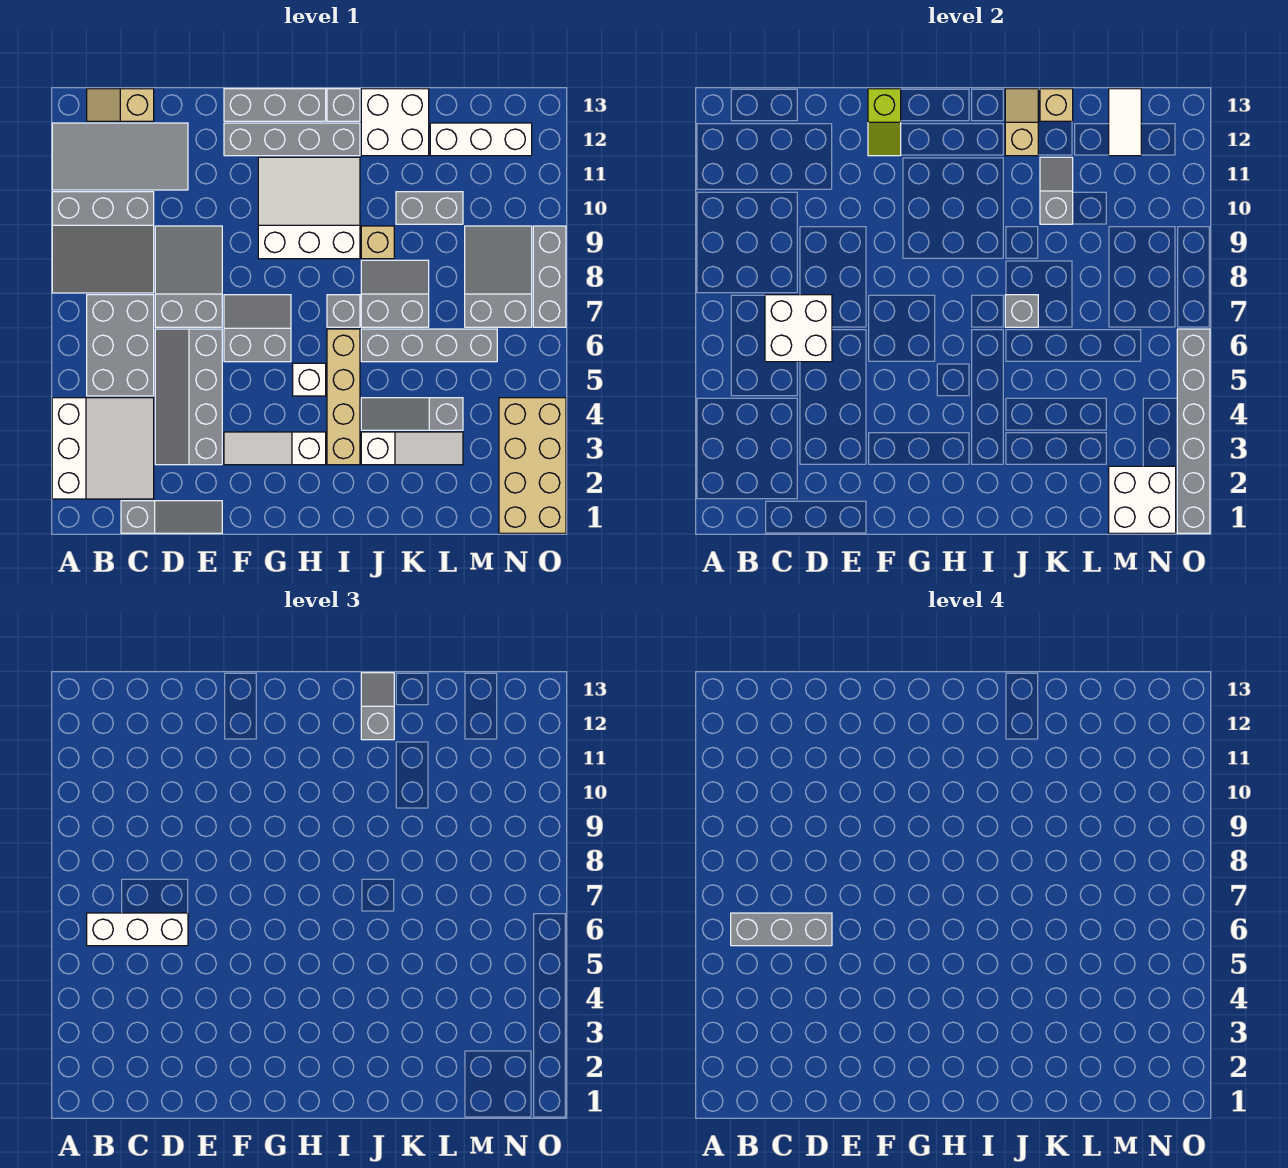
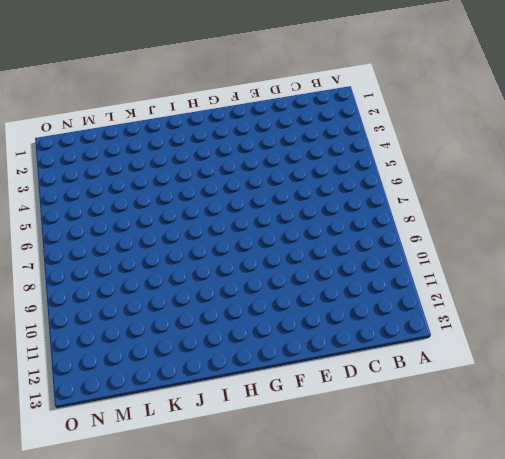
none -> white 3x3 slope [52,398,154,499]
none -> grey 3x3 slope [52,192,154,293]
none -> grey 2x4 tile [52,123,188,190]
none -> grey 2x3 brick [87,295,154,396]

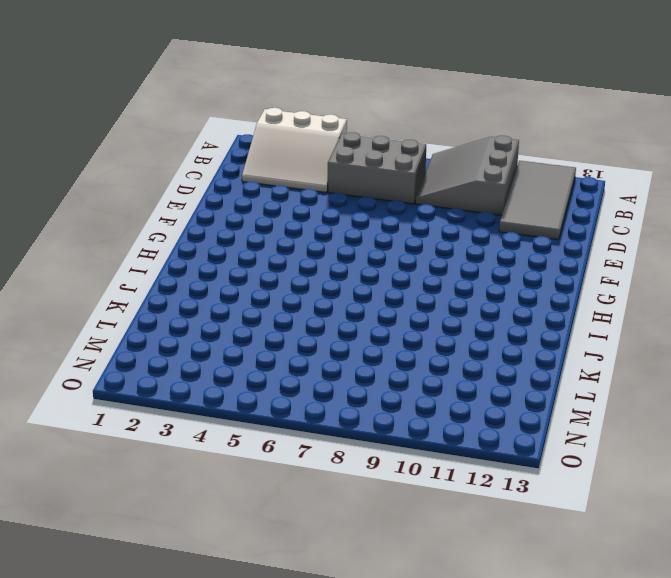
none -> tan 1x2 slope [87,89,154,121]
none -> grey 1x3 slope [121,501,222,533]
none -> grey 2x4 slope [155,329,222,465]
none -> grey 2x3 slope [155,226,222,327]

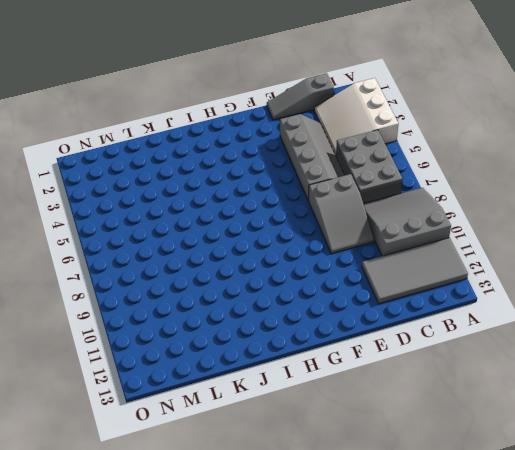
none -> tan 1x2 slope [87,89,154,121]
none -> white 1x3 slope [224,432,326,465]
none -> grey 2x2 slope [224,295,291,362]
none -> grey 1x4 brick [224,123,360,156]

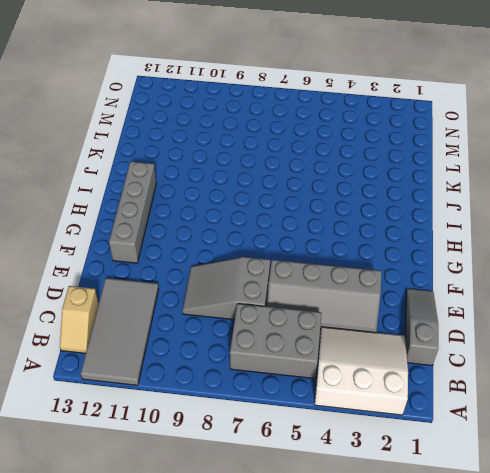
none -> grey 3x3 slope [52,192,154,293]
none -> white 1x3 slope [224,432,326,465]
none -> grey 2x2 slope [224,295,291,362]
none -> grey 1x3 brick [224,89,326,121]

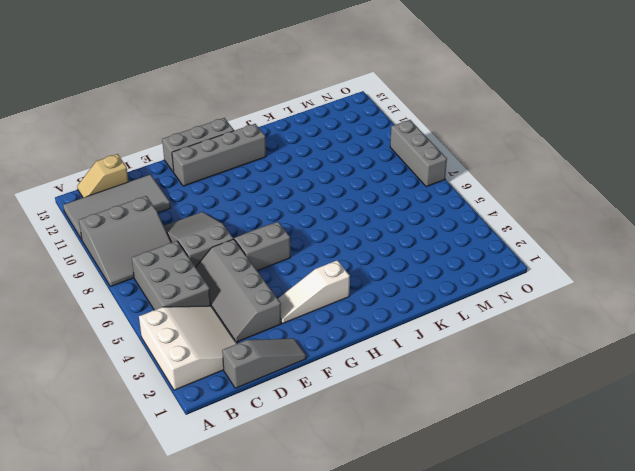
none -> white 3x3 slope [258,157,360,259]
none -> white 1x1 brick [293,363,326,396]
none -> tan 1x4 brick [327,329,360,465]
none -> grey 1x1 brick [327,295,360,327]

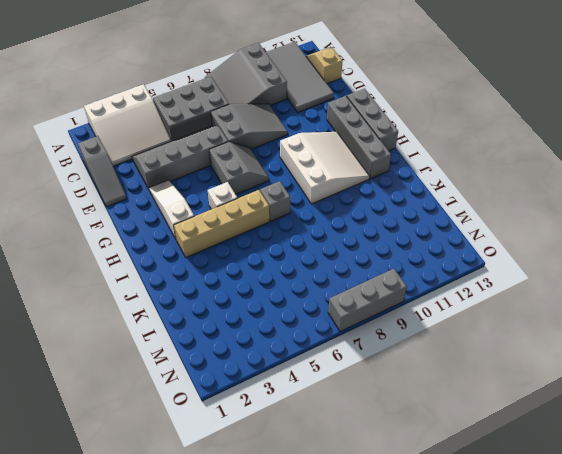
none -> grey 1x1 brick [327,89,360,121]
none -> white 1x3 slope [361,432,463,465]
none -> grey 1x3 slope [361,398,463,430]
none -> grey 1x4 brick [361,329,497,362]

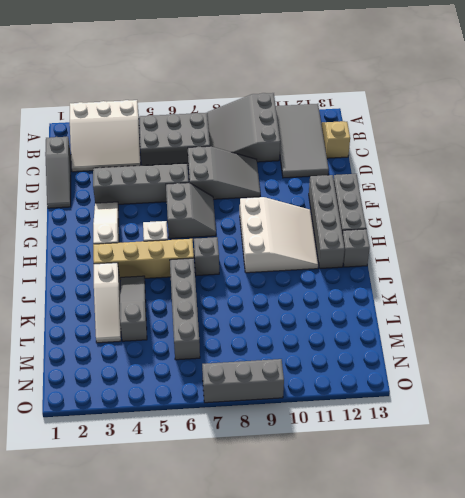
none -> grey 2x2 slope [361,260,429,327]
none -> tan 1x1 brick [361,226,394,259]
none -> white 2x2 brick [361,89,429,156]
none -> grey 1x2 brick [396,192,463,224]

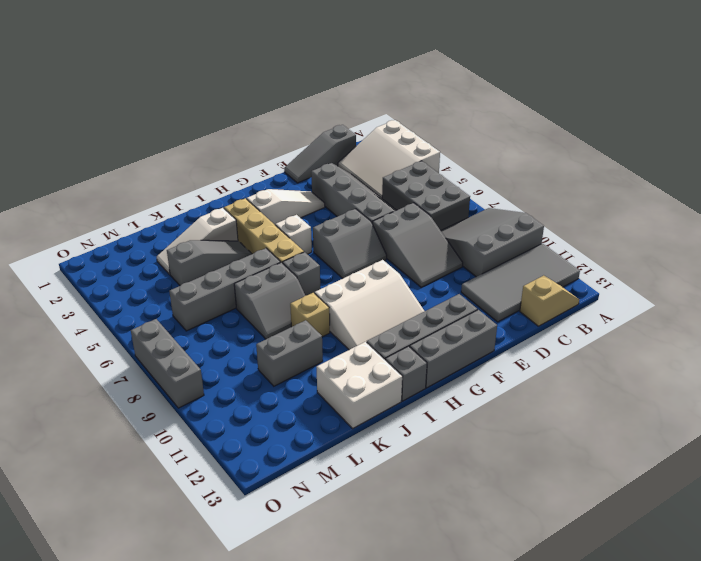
none -> white 1x3 brick [430,123,532,156]
none -> grey 2x3 slope [465,226,532,327]
none -> tan 2x4 brick [499,398,566,533]
none -> white 2x2 brick [765,295,832,362]

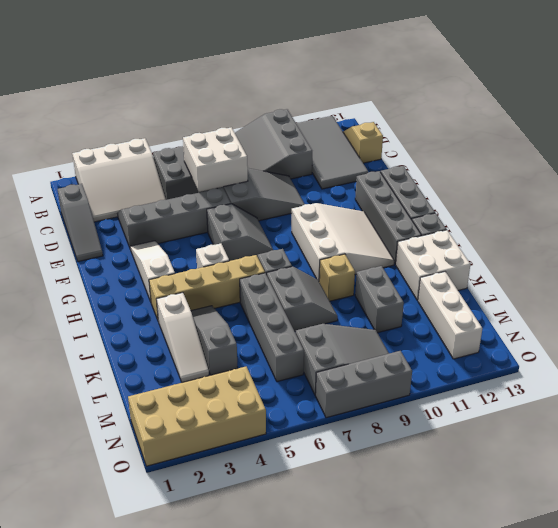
none -> lime 1x2 slope [868,89,901,156]
none -> grey 1x1 brick [1005,295,1038,327]
none -> tan 1x2 slope [1005,89,1038,156]
none -> grey 1x2 slope [1040,157,1073,224]

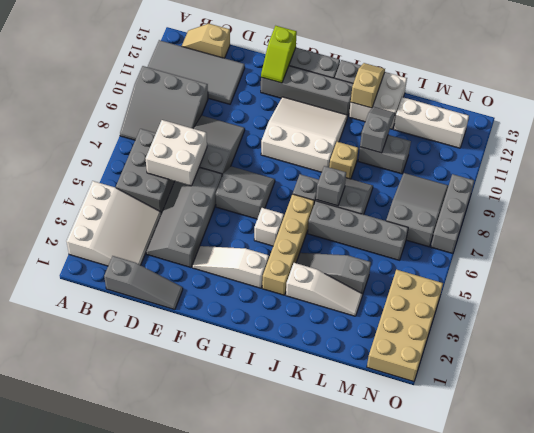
none -> tan 1x1 brick [1040,89,1073,121]
none -> white 2x2 brick [1109,466,1176,533]
none -> white 1x2 tile [1109,89,1141,156]
none -> grey 1x6 brick [1177,329,1210,533]

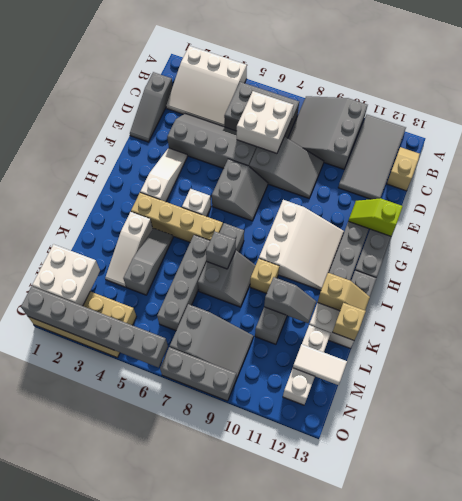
none -> white 1x3 brick [87,913,188,946]
none -> grey 1x2 slope [361,673,394,740]
none -> grey 1x3 brick [731,913,832,946]

